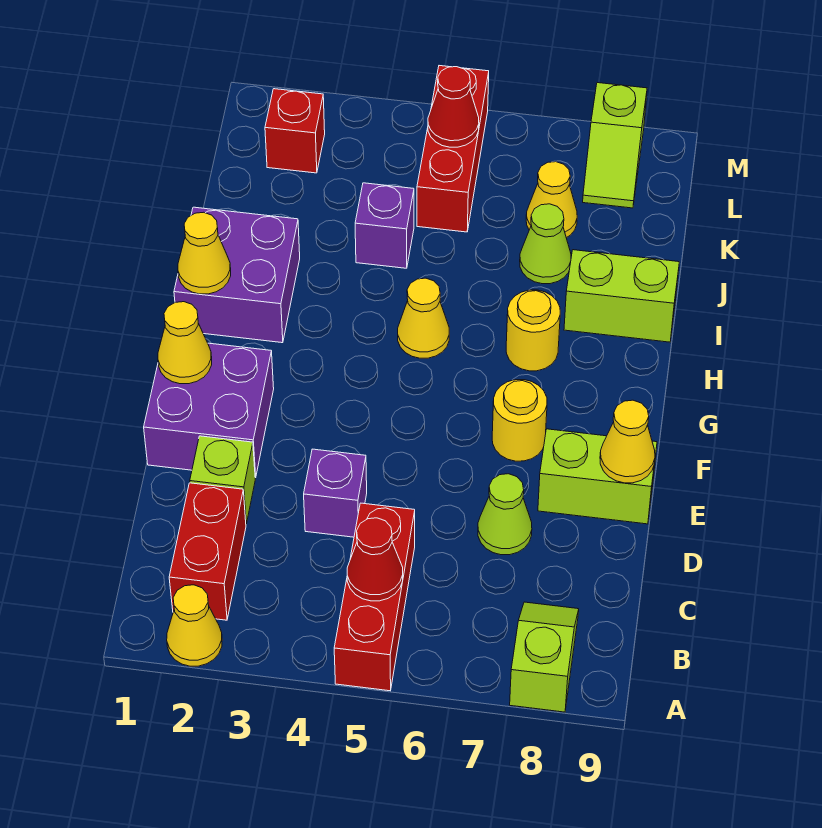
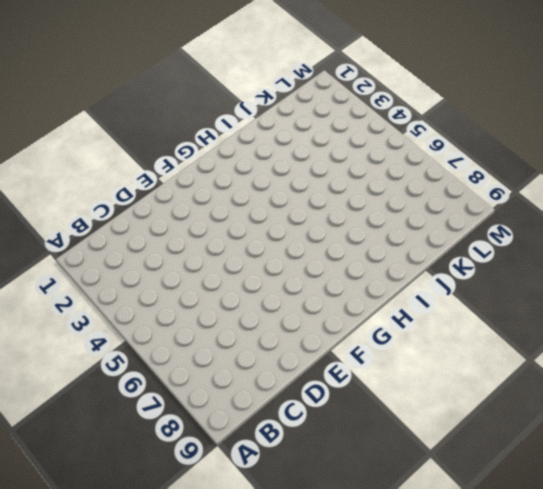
none -> yellow 1x1 cone [167,585,222,666]
none -> red 1x3 brick [334,503,415,691]
none -> lime 1x2 slope [510,602,579,712]

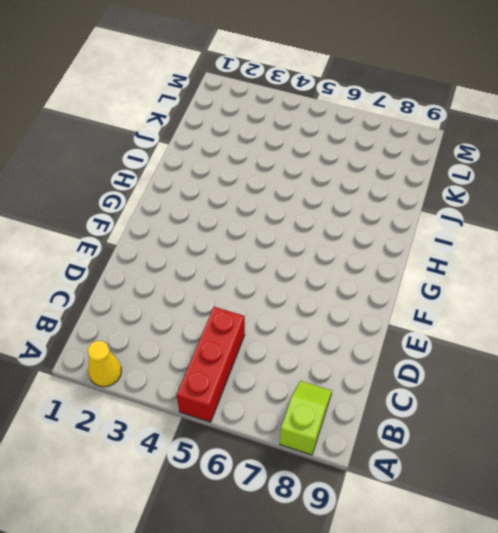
none -> red 1x2 brick [169,483,246,620]
none -> lime 1x1 brick [190,436,256,524]
none -> purple 1x1 brick [304,449,367,537]

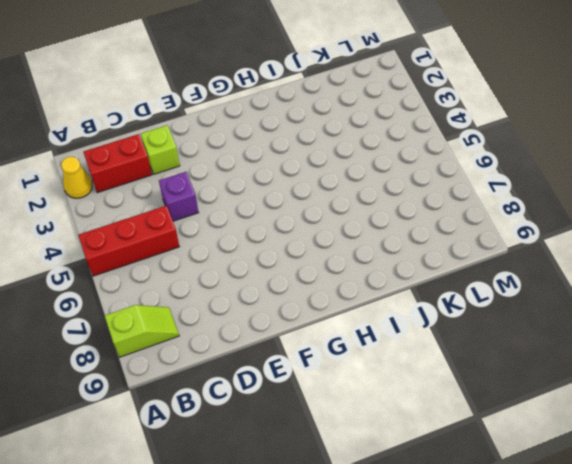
none -> lime 1x1 cone [478,474,532,555]
none -> purple 2x2 brick [144,343,274,477]
none -> lime 1x2 brick [538,429,657,524]

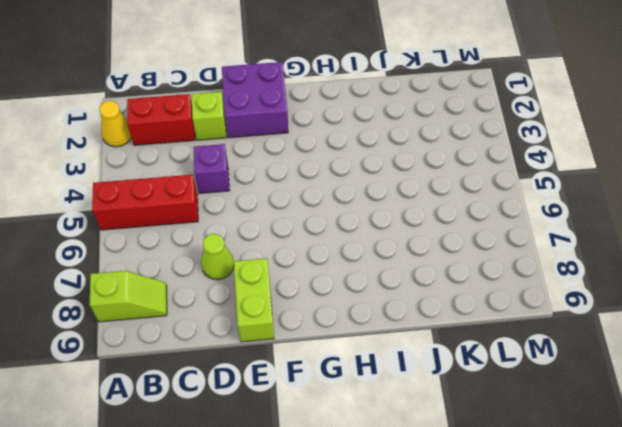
none -> yellow 1x1 round brick [492,380,547,461]
none -> purple 2x2 brick [174,207,300,343]
none -> yellow 1x1 cone [398,278,449,358]

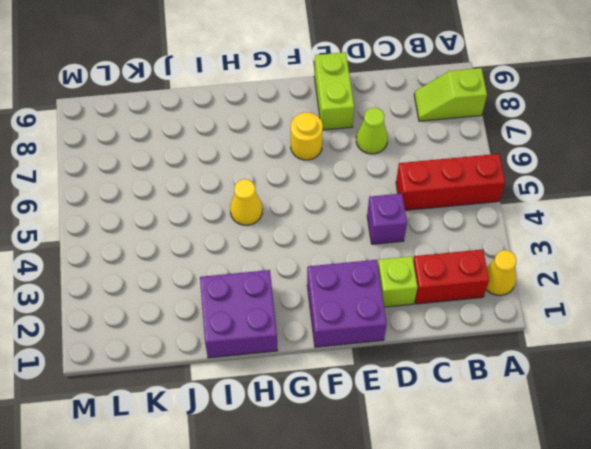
none -> yellow 1x1 round brick [506,290,560,371]
none -> lime 1x2 brick [564,250,679,342]
none -> purple 1x1 brick [355,183,414,268]

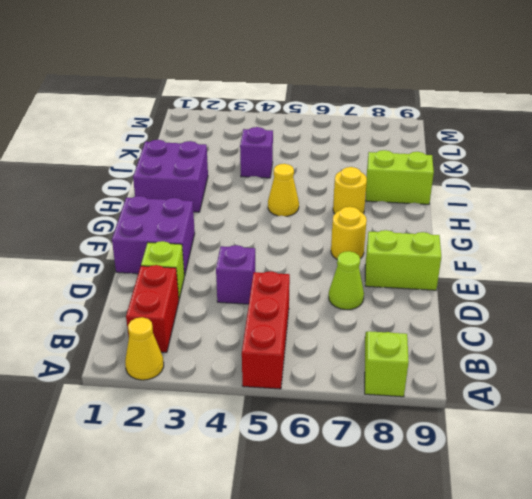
none -> lime 1x1 cone [520,204,571,284]
none -> red 1x3 brick [417,66,489,232]
none -> yellow 1x1 cone [526,162,577,238]

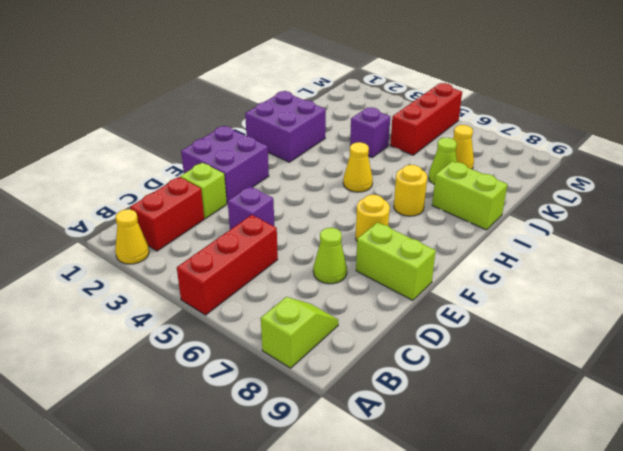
none -> red 1x1 brick [265,89,325,173]
none -> lime 1x2 slope [583,83,647,208]
none -> red 1x1 cone [347,518,403,601]

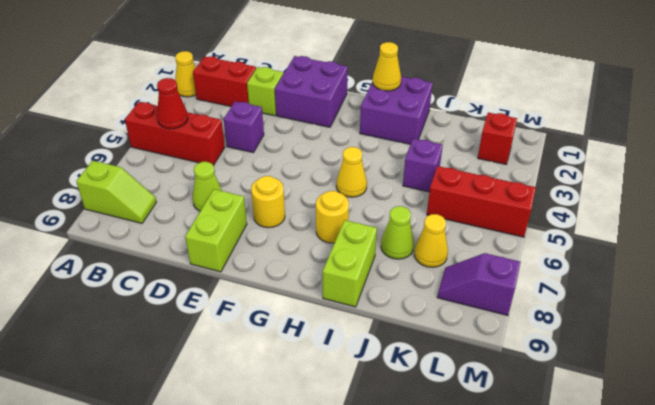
purple 1x2 slope [437,253,521,316] -> lime 1x2 slope [583,83,647,208]
none -> yellow 1x1 cone [600,400,655,483]
none -> yellow 1x1 cone [158,302,212,384]
none -> red 1x1 cone [428,67,479,147]

